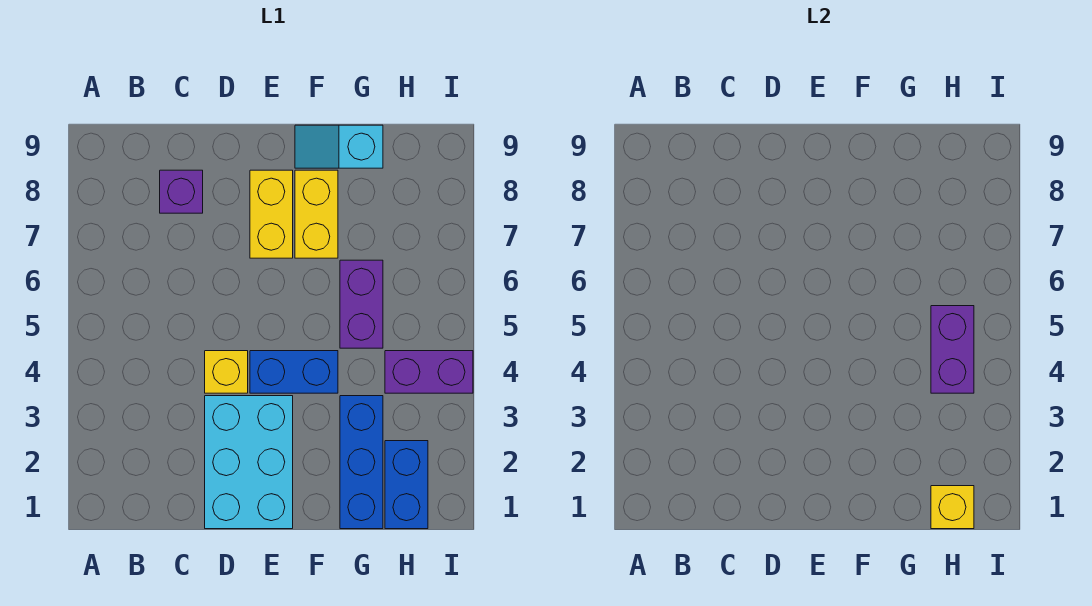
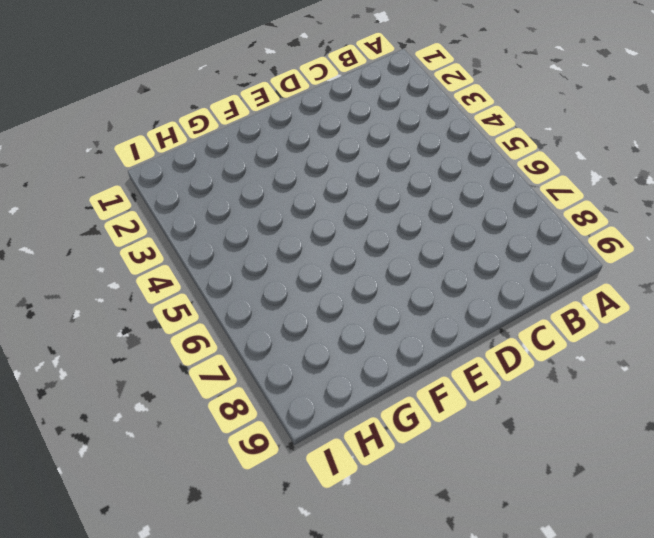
none -> purple 1x1 brick [160,170,203,213]
none -> cyan 2x3 brick [205,396,293,529]
none -> yellow 1x1 brick [205,351,248,393]

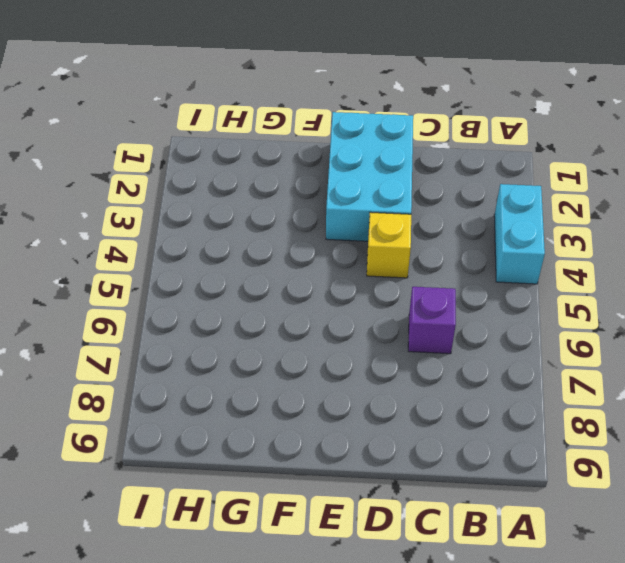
cyan 1x2 brick [494,184,545,284] -> none
purple 1x1 brick [408,287,456,354] -> purple 1x1 brick moved to [160,170,203,213]
none -> blue 1x2 brick [250,351,338,393]
none -> yellow 1x2 brick [250,170,293,258]
none -> yellow 1x2 brick [295,170,338,258]

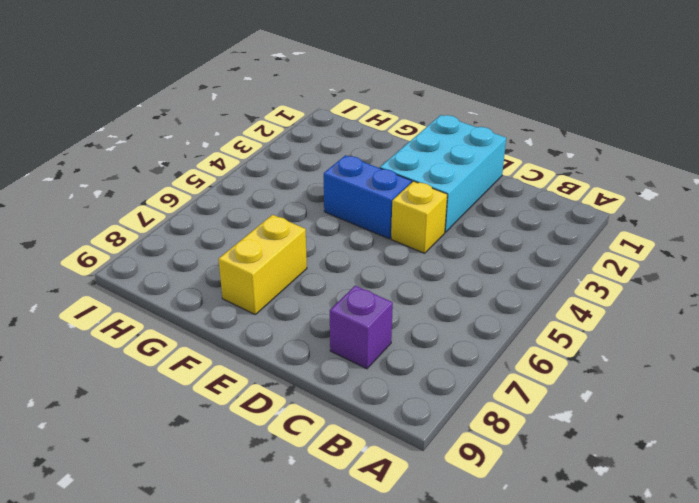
none -> yellow 1x2 brick [250,170,293,258]
none -> cyan 1x2 slope [295,125,383,168]
none -> blue 1x3 brick [340,396,383,529]

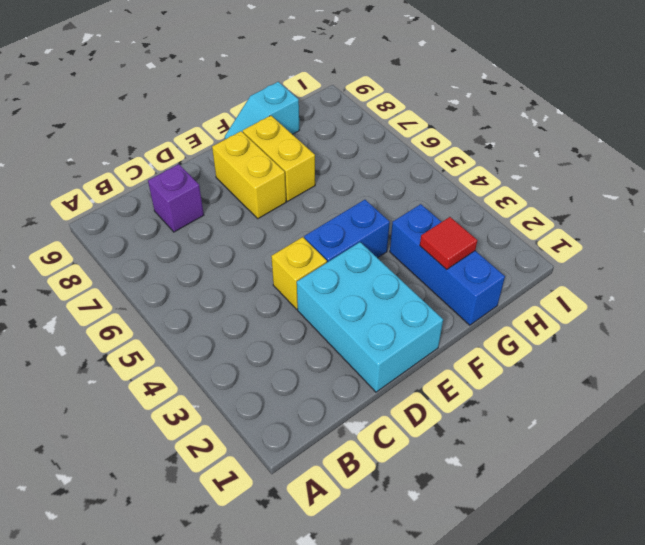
red 1x1 tile [420,217,477,270] -> none
none -> purple 1x2 brick [340,260,383,348]
none -> blue 1x2 brick [385,441,428,529]
none -> purple 1x2 brick [385,351,473,393]

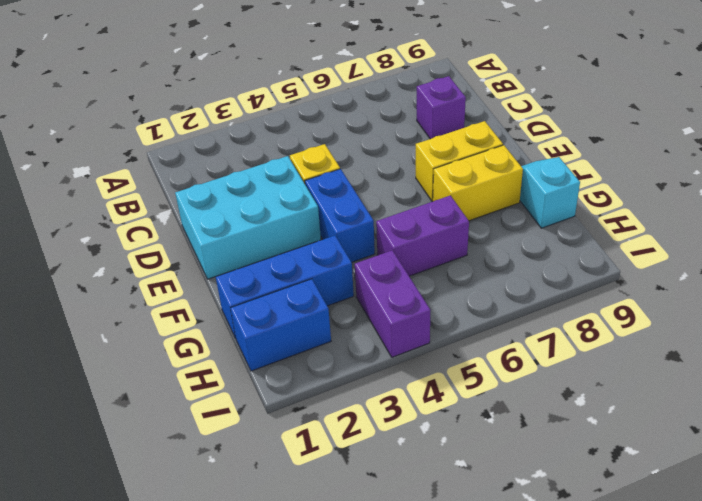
none -> yellow 1x1 brick [931,486,974,529]
none -> purple 1x2 brick [931,306,974,393]

